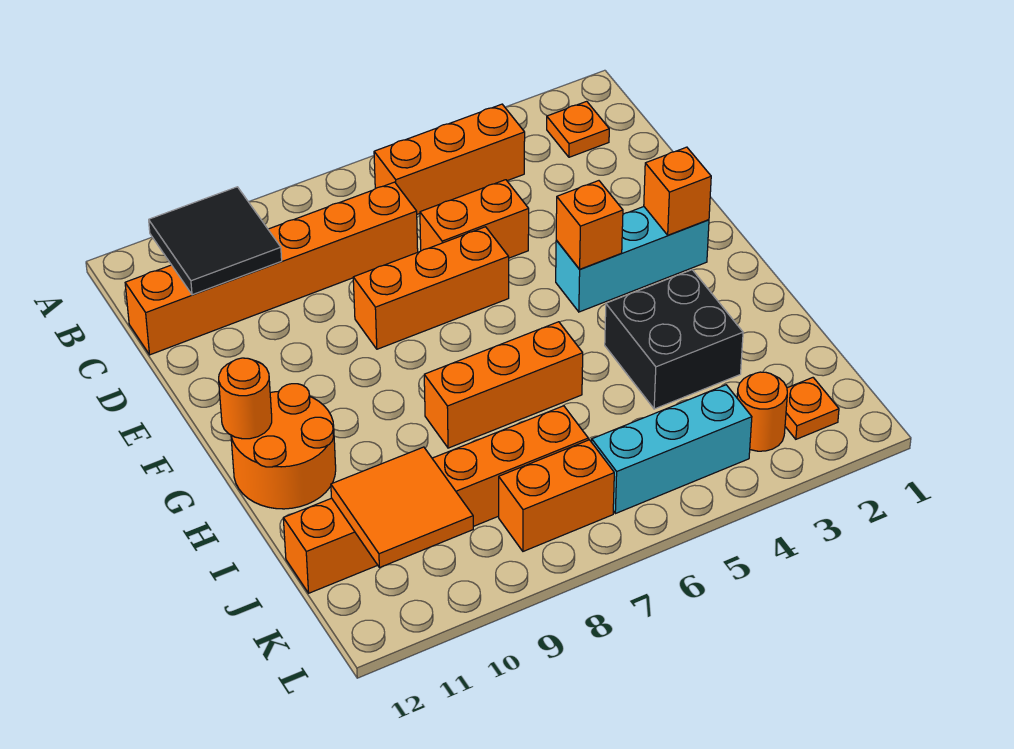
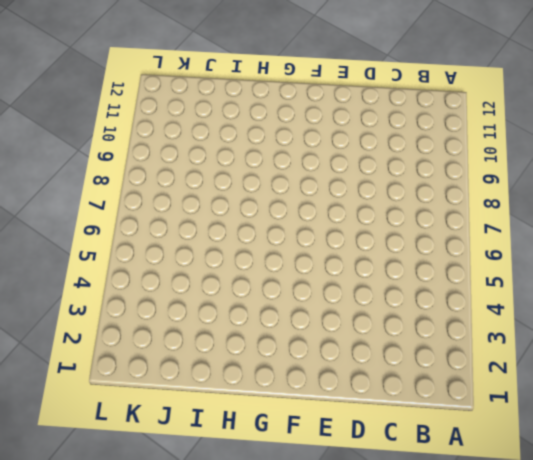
none -> orange 1x1 plate [547,101,609,157]
none -> orange 1x3 brick [374,104,525,214]
none -> orange 1x6 brick [125,182,418,355]

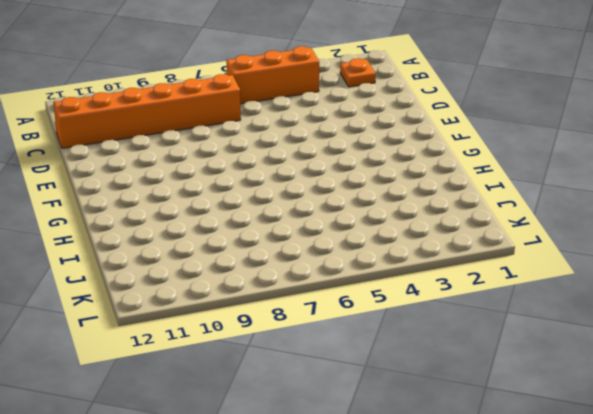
none -> orange 1x2 brick [420,180,529,258]
none -> orange 1x3 brick [353,227,509,349]
none -> cyan 1x3 brick [556,207,709,312]

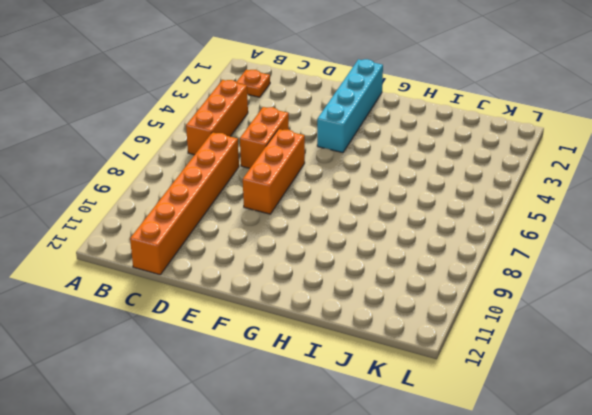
cyan 1x4 brick [317,59,383,153] -> cyan 1x3 brick [556,207,709,312]
none -> orange 2x2 round brick [231,384,336,509]
none -> black 2x2 brick [605,270,743,409]
none -> orange 1x3 brick [424,322,583,448]

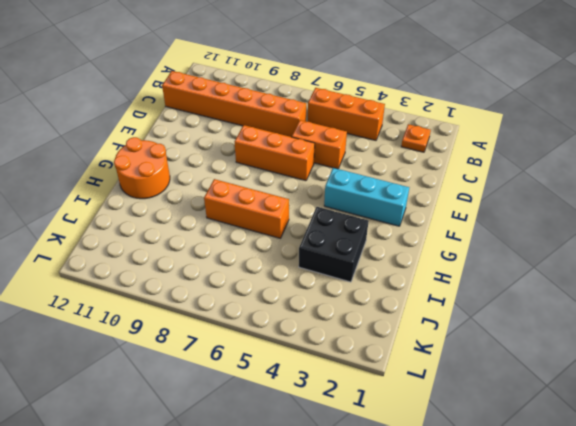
none -> orange 1x6 brick [283,406,588,593]
none -> orange 1x1 plate [785,378,839,439]
none -> orange 1x1 round brick [737,372,787,451]

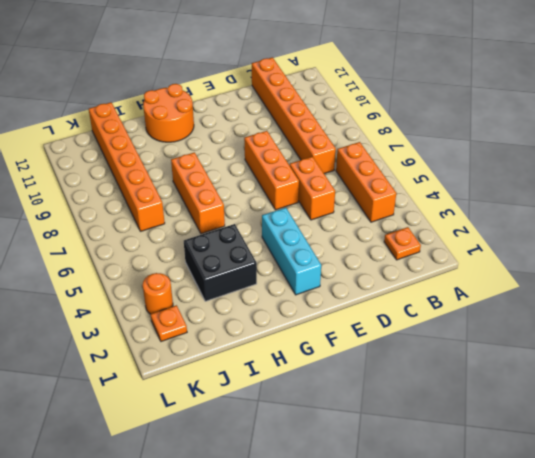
none -> cyan 1x3 brick [592,385,752,514]
none -> orange 1x2 brick [499,440,614,551]
none -> black 2x2 tile [149,187,282,295]

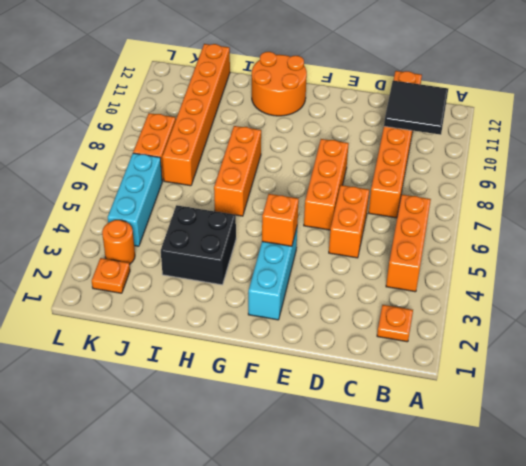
none -> orange 1x1 brick [644,147,711,235]
none -> orange 1x1 round brick [219,358,272,439]
none -> orange 2x2 tile [331,447,473,568]

